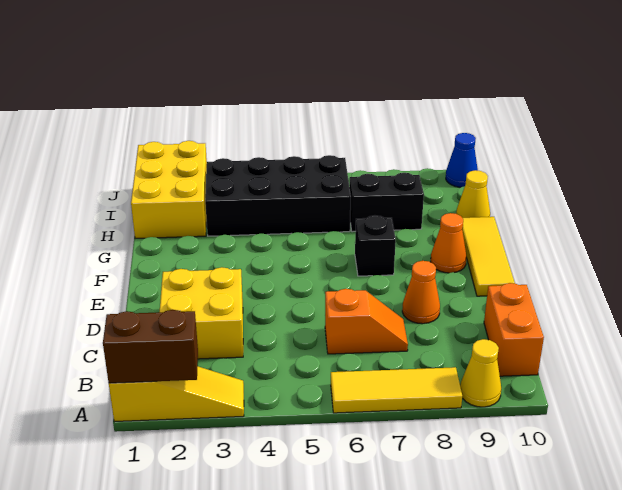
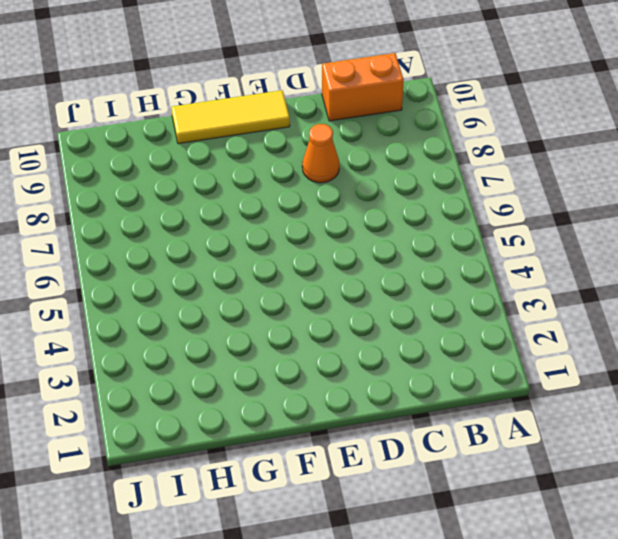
none -> yellow 1x3 slope [109,367,244,422]
none -> yellow 1x3 tile [331,367,462,413]
none -> yellow 1x1 cone [460,339,501,407]

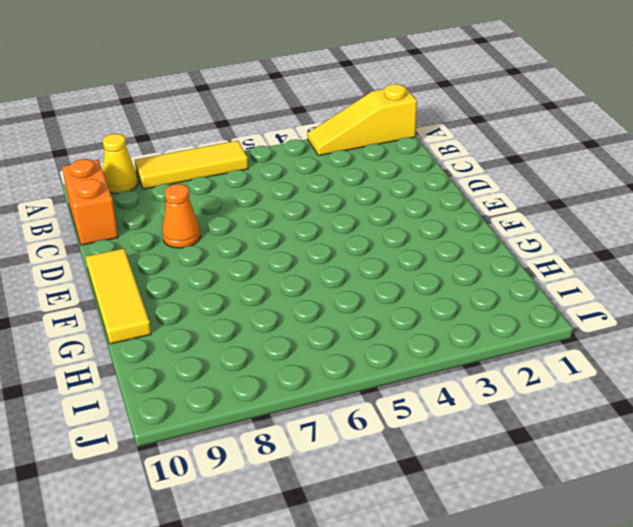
none -> yellow 2x2 brick [160,267,243,359]
none -> orange 1x2 slope [325,289,408,354]
none -> black 1x1 brick [355,216,396,276]

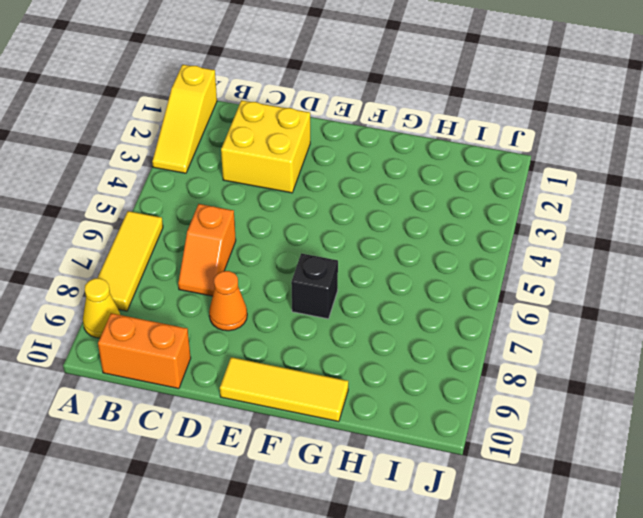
none -> orange 1x1 cone [431,213,466,273]
none -> yellow 2x3 brick [131,141,207,239]
none -> black 2x4 brick [205,155,351,236]

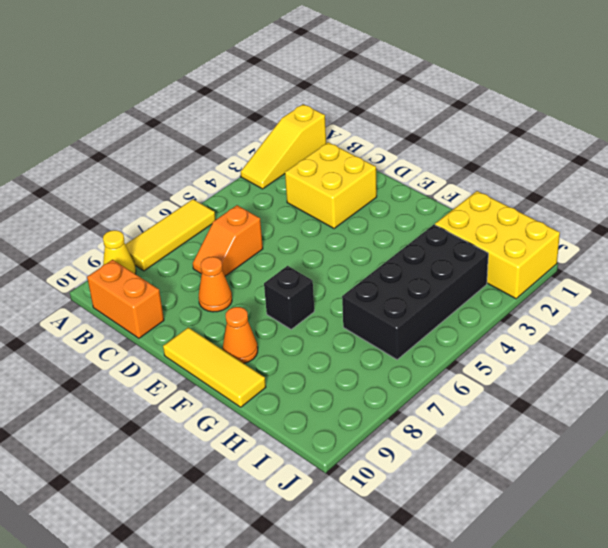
none -> black 1x2 brick [350,173,424,232]
none -> yellow 1x1 cone [456,170,490,218]
none -> blue 1x1 cone [446,133,478,187]

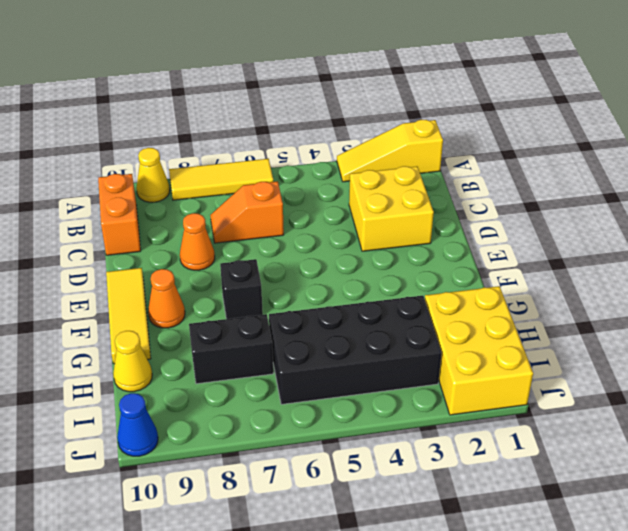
none -> brown 1x2 brick [103,310,198,383]

